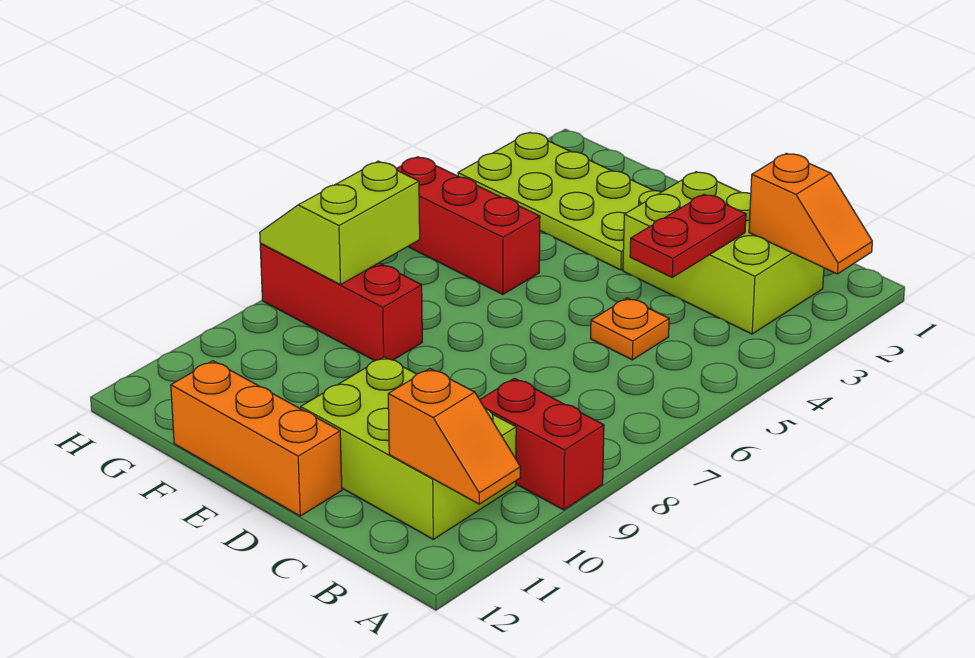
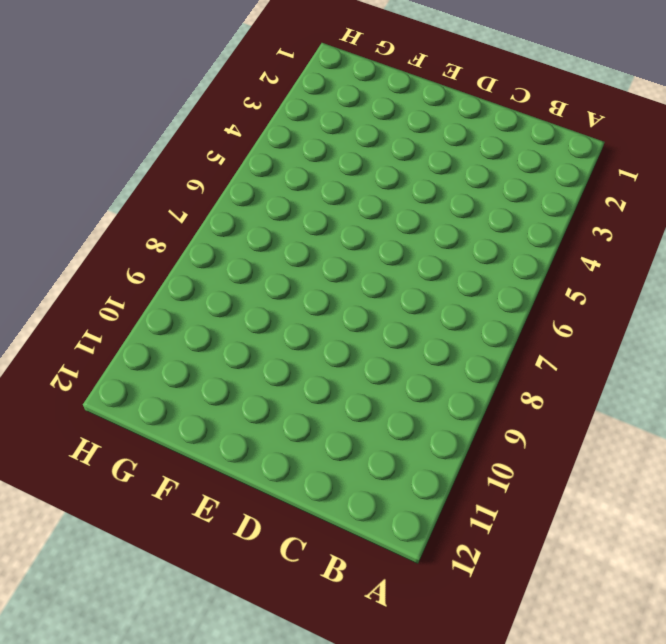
none -> red 1x2 brick [480,378,604,510]
none -> lime 2x3 brick [623,172,824,334]
none -> lime 2x3 brick [301,357,516,539]

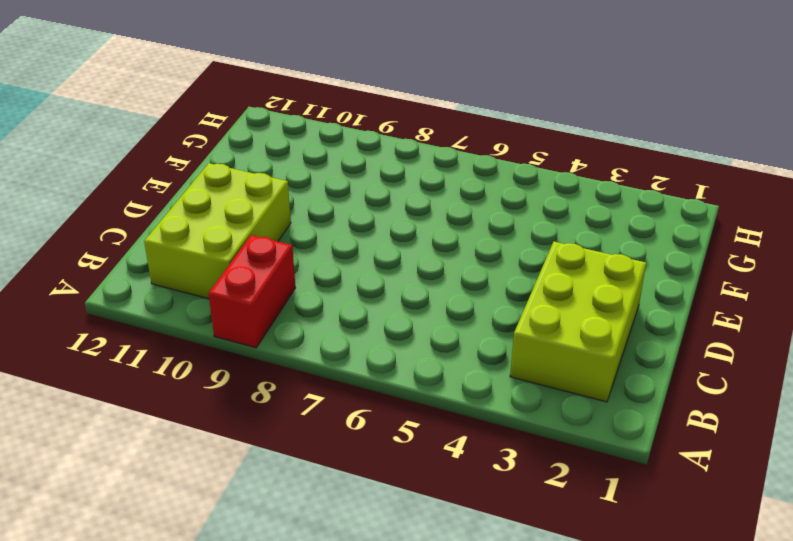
none -> orange 1x1 plate [591,298,669,360]
none -> orange 1x3 brick [171,361,342,516]
none -> lime 2x4 plate [458,133,661,270]

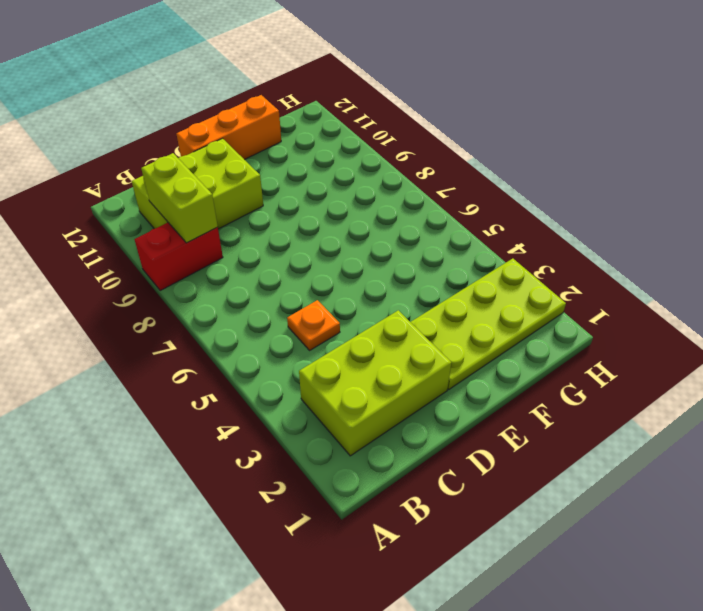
lime 1x2 brick [141,153,218,243] -> none
none -> red 1x3 brick [397,157,540,294]
none -> red 1x3 brick [260,243,422,361]
none -> orange 1x2 slope [749,153,872,274]

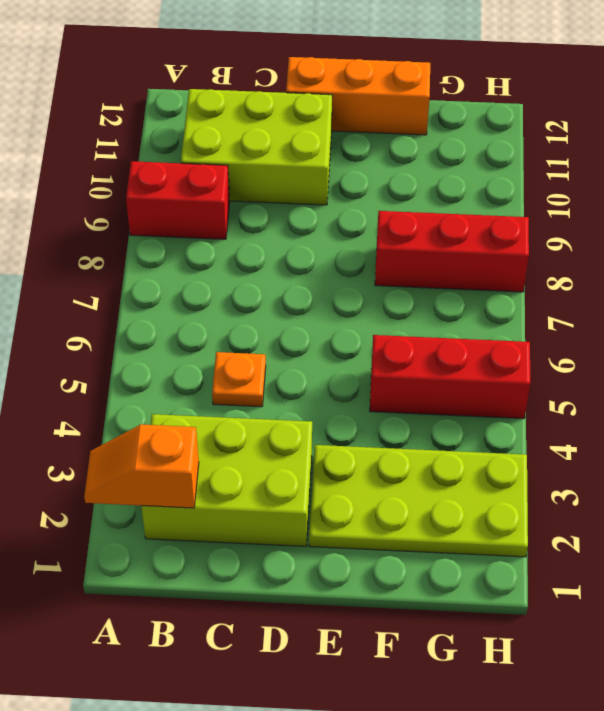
none -> orange 1x2 slope [388,369,520,504]
none -> red 1x2 plate [630,194,746,277]
none -> lime 2x2 slope [260,161,420,285]

